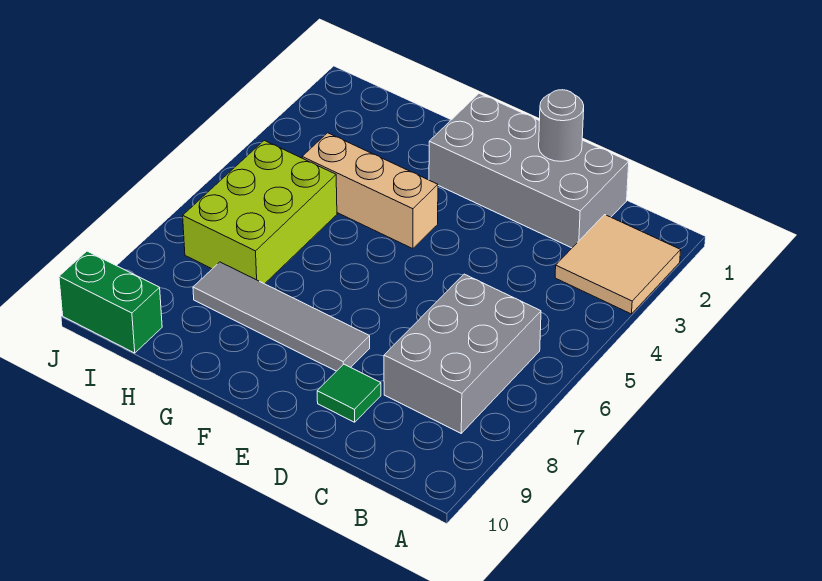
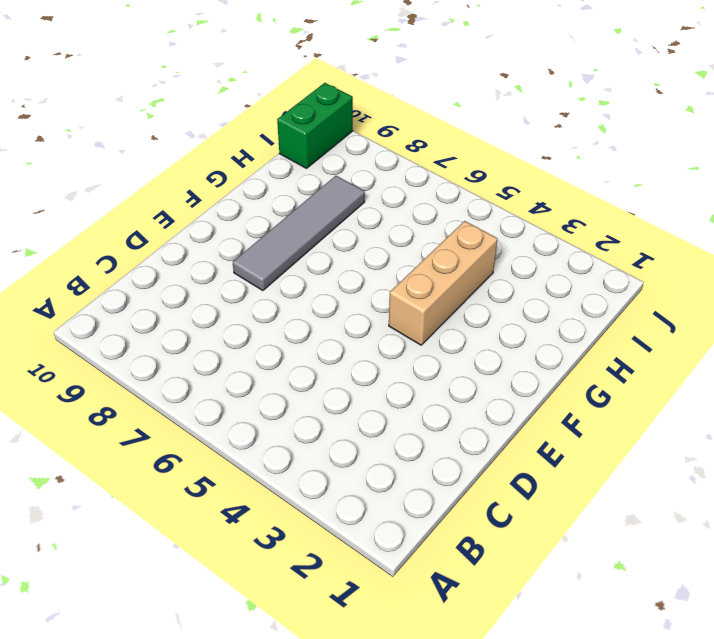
none -> tan 2x2 tile [555,215,681,314]
none -> grey 2x3 brick [384,274,541,433]

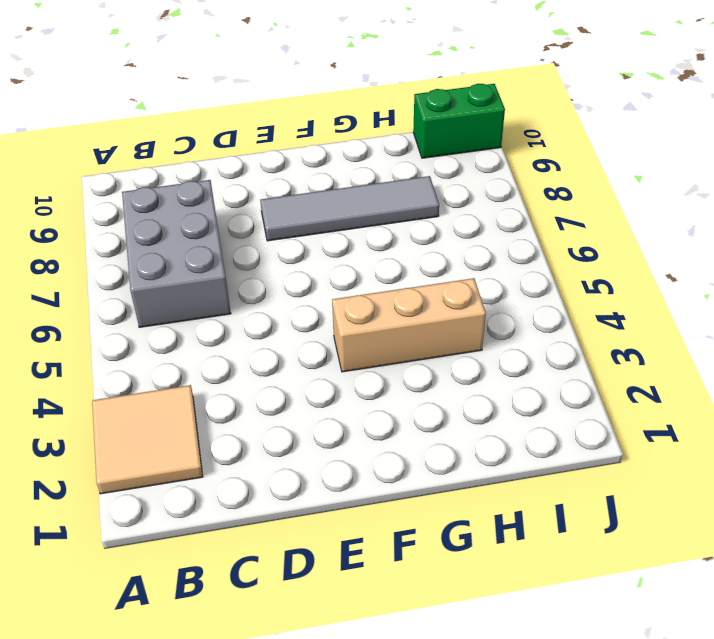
none -> grey 2x4 brick [429,94,629,248]
none -> green 1x1 tile [317,364,381,422]

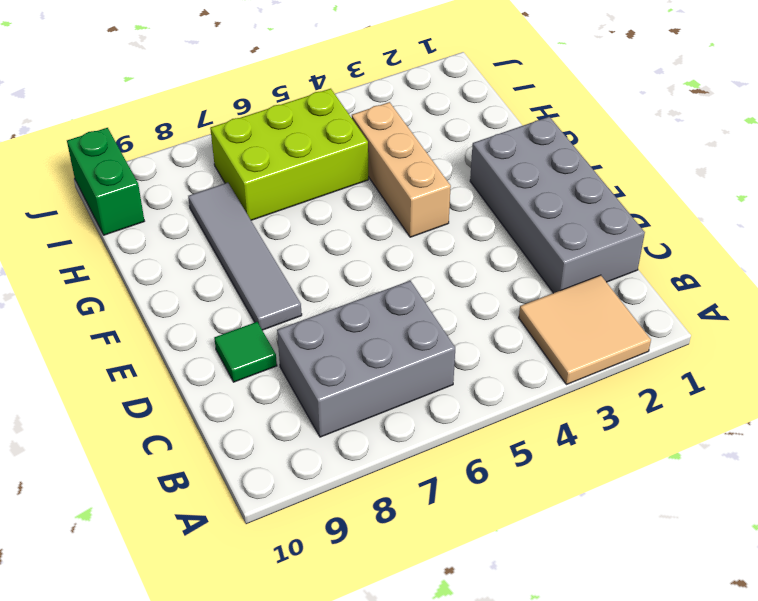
none -> grey 1x1 round brick [539,90,584,161]

